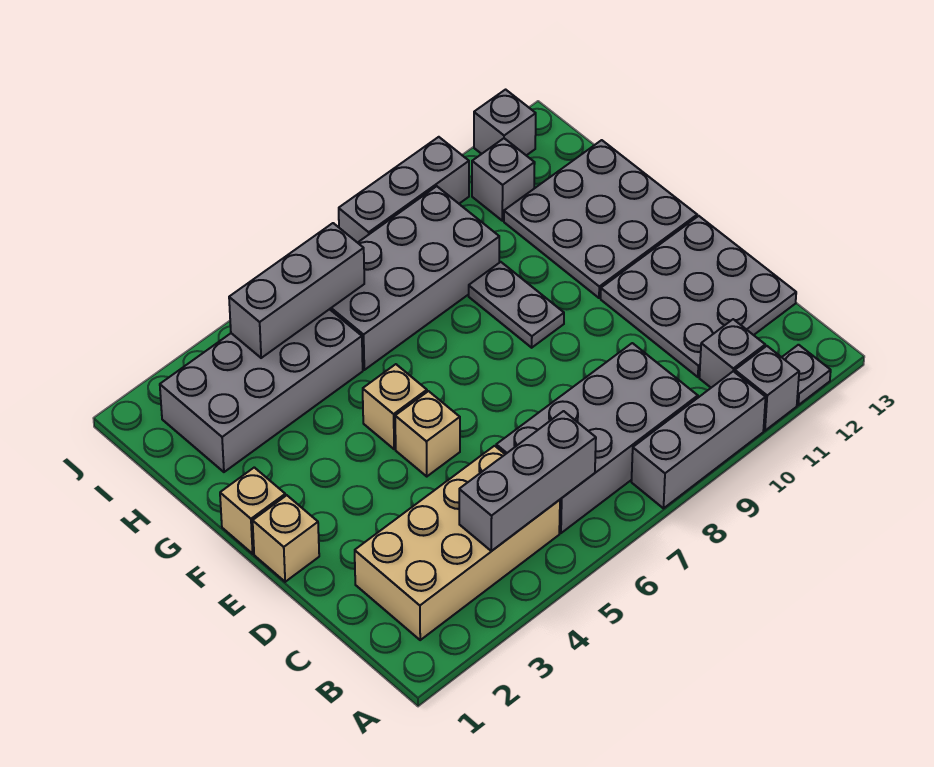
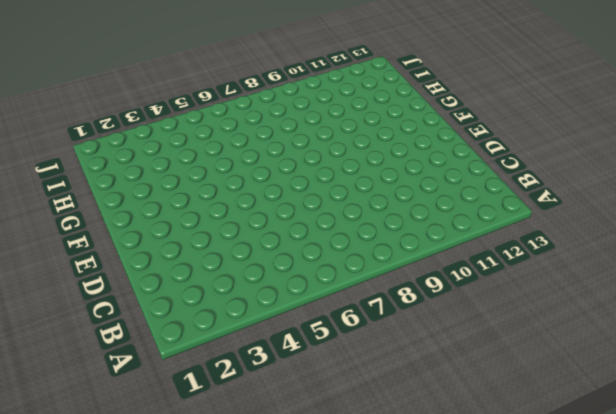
none -> grey 1x3 brick [631,371,766,508]
none -> grey 1x1 brick [735,346,799,431]
none -> grey 1x1 plate [782,345,831,405]

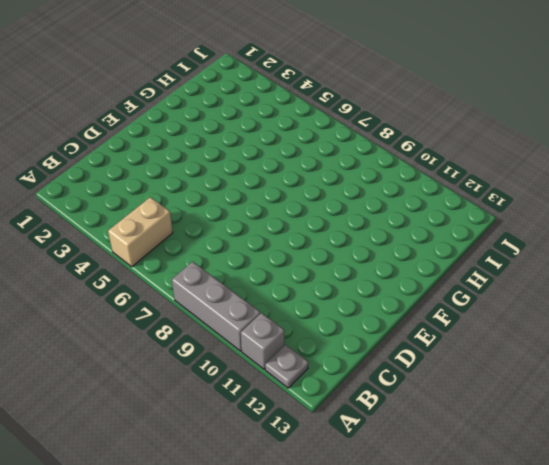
tan 1x2 brick [108,197,173,267] -> tan 2x4 brick [355,446,560,640]
none -> grey 2x4 brick [496,343,698,533]
none -> grey 1x1 brick [699,319,765,388]
none -> grey 3x3 plate [601,216,796,377]

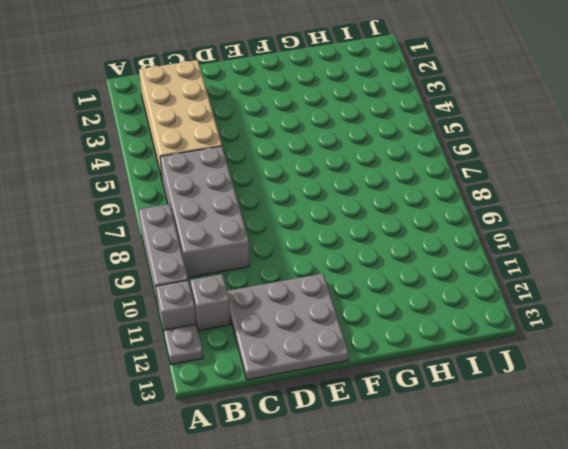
none -> tan 1x1 brick [253,495,319,582]
none -> tan 1x1 brick [395,391,460,476]
none -> tan 1x1 brick [220,467,285,554]

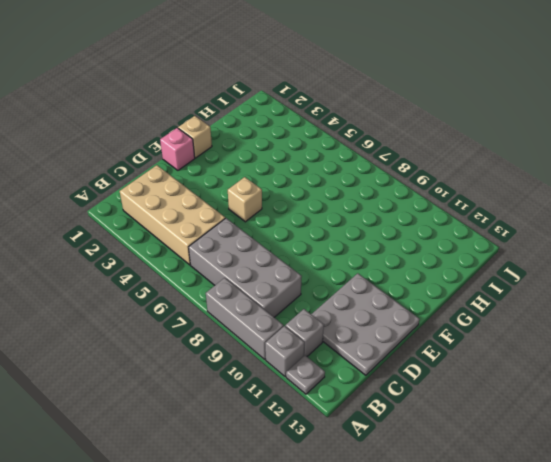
pink 1x1 brick [160,128,195,170] -> tan 1x1 brick [253,495,319,582]
none -> tan 1x1 brick [363,364,427,449]
none -> grey 1x2 plate [469,262,564,348]
none -> grey 3x3 plate [504,140,697,298]

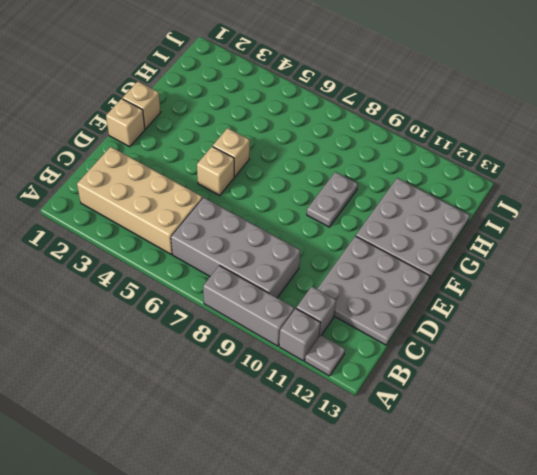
none -> grey 2x4 brick [160,309,363,472]
none -> grey 2x4 brick [330,186,499,370]
none -> grey 1x1 brick [472,138,535,221]

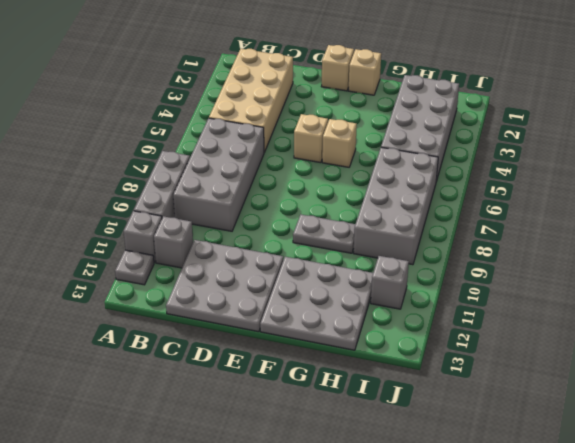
none -> grey 1x3 brick [339,137,469,243]
none -> grey 1x1 brick [474,90,536,156]
none -> grey 1x3 brick [459,411,596,551]

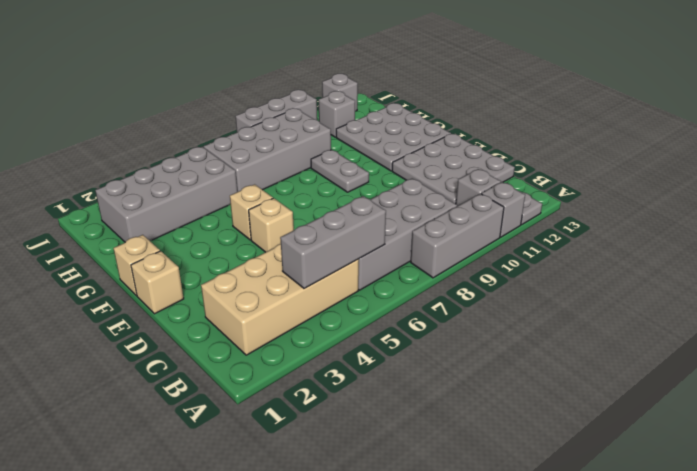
none -> grey 1x3 brick [229,223,364,358]

